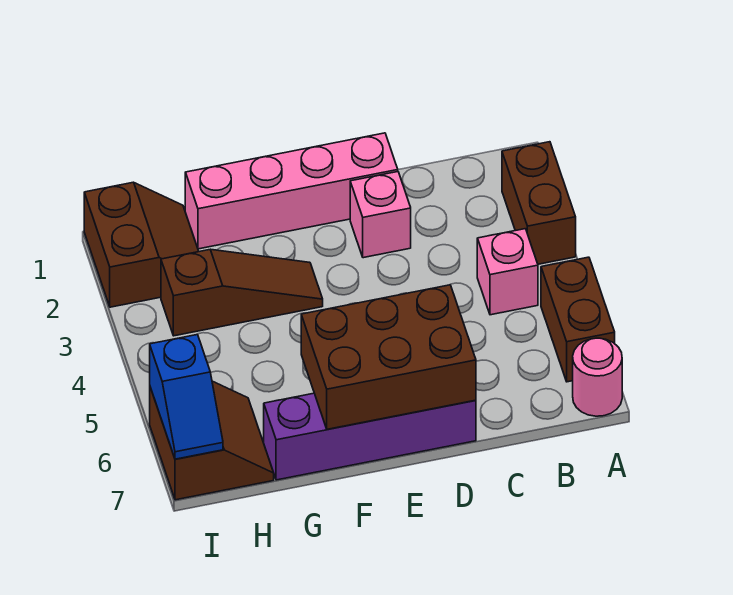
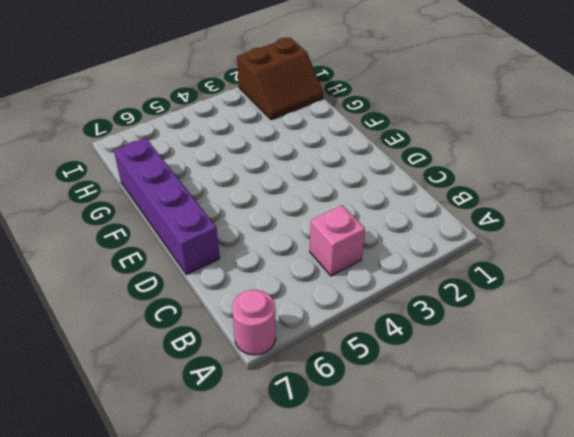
none -> brown 1x2 brick [502,142,576,264]
none -> brown 1x2 brick [541,257,615,382]
none -> pink 1x4 brick [185,133,398,249]

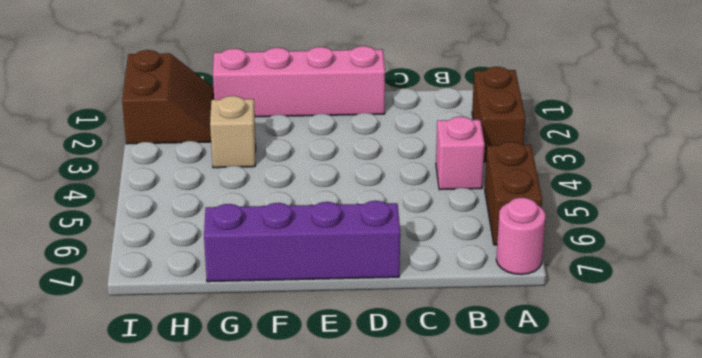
tan 1x1 brick [210,96,256,168] -> brown 1x3 slope [161,249,323,336]
none -> pink 1x1 brick [350,172,411,258]
none -> brown 2x2 slope [150,381,274,500]
none -> brown 2x3 brick [301,285,476,429]

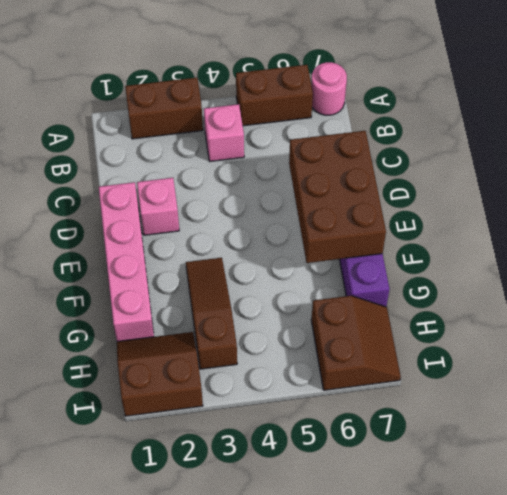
brown 2x2 slope [311,296,401,390] -> brown 2x2 slope turned to [150,381,274,500]
none -> blue 1x2 slope [150,335,223,459]

